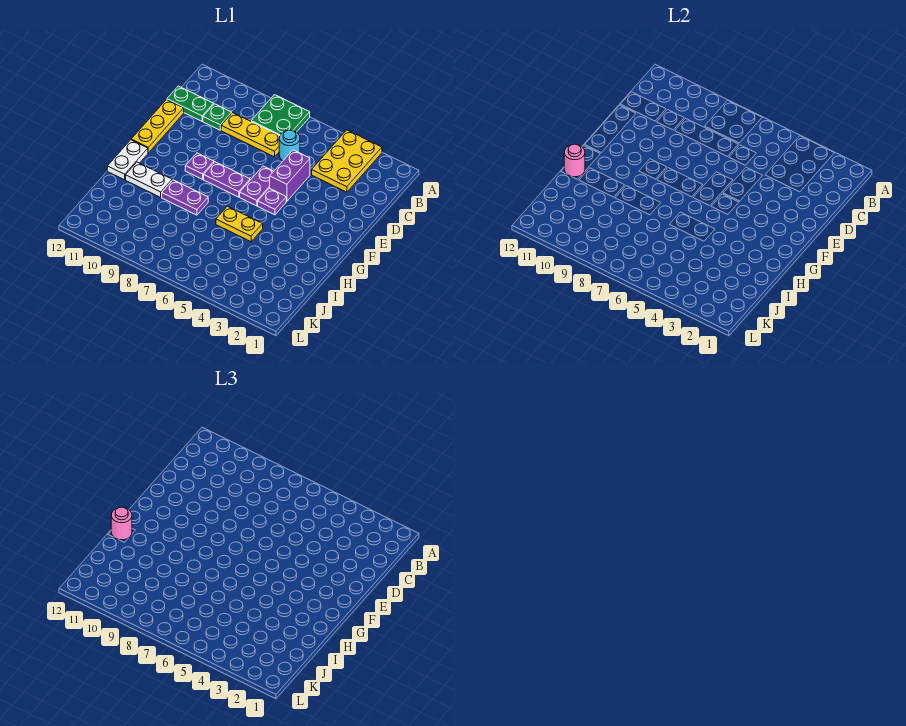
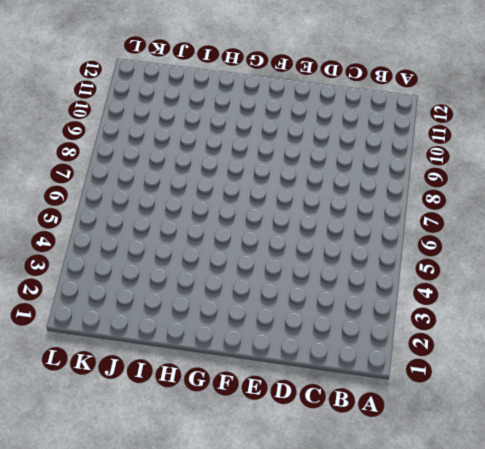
none -> yellow 2x3 plate [312,130,382,192]
none -> green 2x2 plate [251,95,310,135]
none -> cyan 1x1 round brick [279,130,300,161]

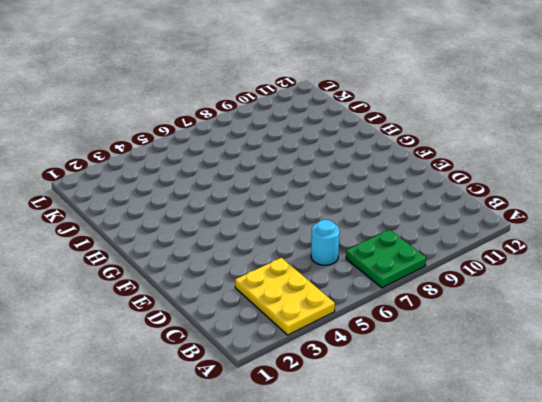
none -> yellow 1x3 plate [221,113,280,157]
none -> green 1x1 plate [203,104,232,130]
none -> green 1x2 plate [167,86,214,121]

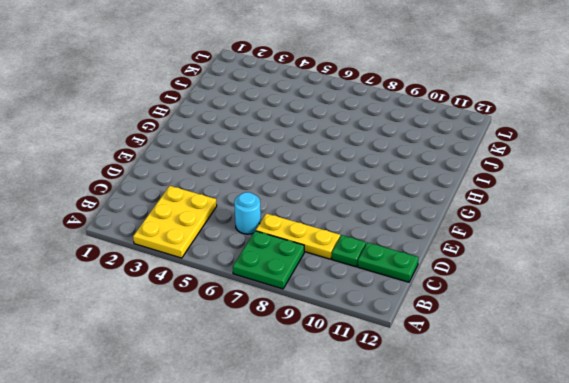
none -> purple 1x2 brick [270,150,310,201]
none -> yellow 1x3 plate [131,100,184,153]
none -> purple 1x2 plate [240,166,274,206]

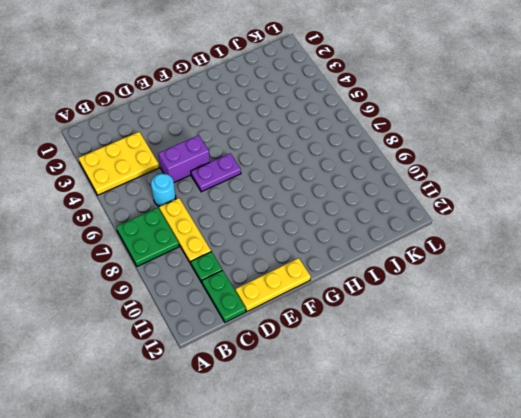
none -> purple 1x1 plate [258,188,286,215]
none -> purple 1x2 plate [204,162,250,197]
none -> purple 1x1 plate [185,153,214,179]

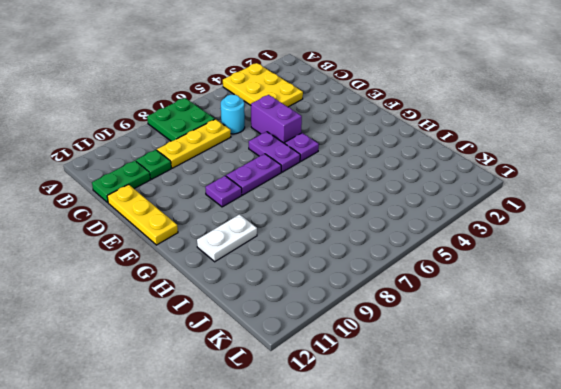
none -> white 1x2 plate [107,140,148,180]
none -> yellow 1x2 plate [216,206,263,242]
none -> purple 1x2 plate [162,180,208,215]

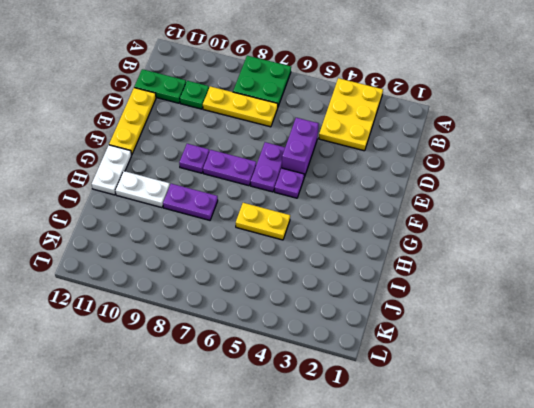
none -> cyan 1x1 round brick [279,130,300,161]
none -> pink 1x1 round brick [564,144,585,177]
none -> pink 1x1 round brick [111,507,132,540]

